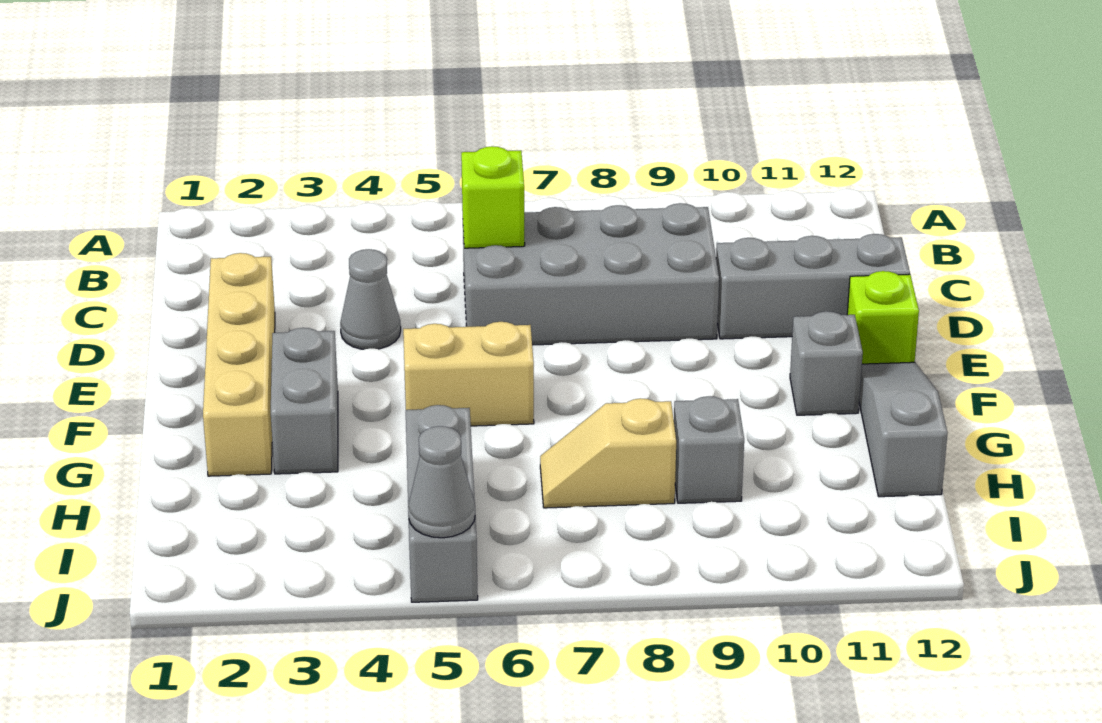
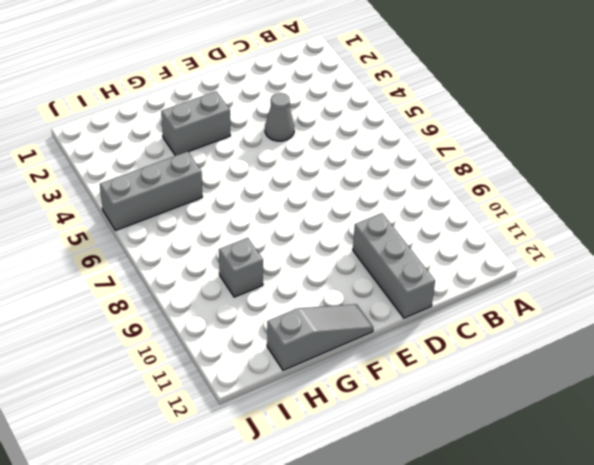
none -> grey 2x4 brick [463,203,719,345]
none -> tan 1x4 brick [203,253,275,476]
none -> lime 1x1 brick [847,271,919,364]

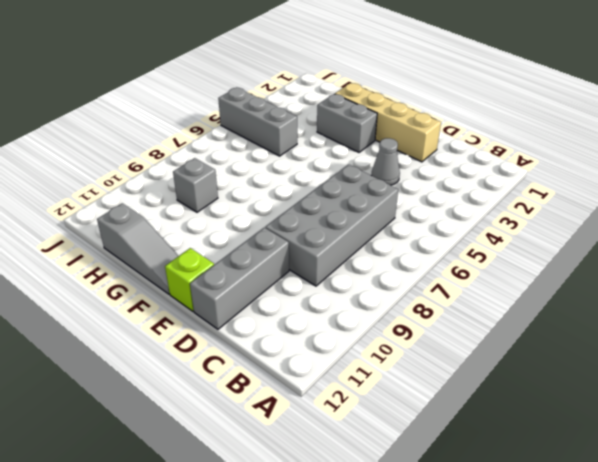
none -> tan 1x2 brick [403,322,534,426]
none -> grey 1x1 brick [790,311,863,415]
none -> tan 1x2 slope [540,398,676,508]

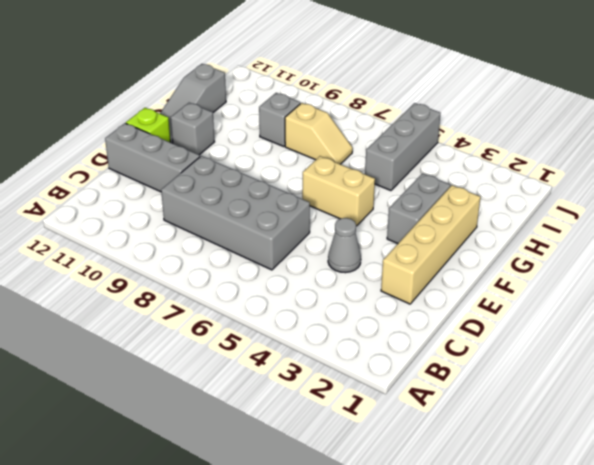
none -> lime 1x1 brick [461,146,525,248]
none -> grey 1x1 cone [408,426,475,538]

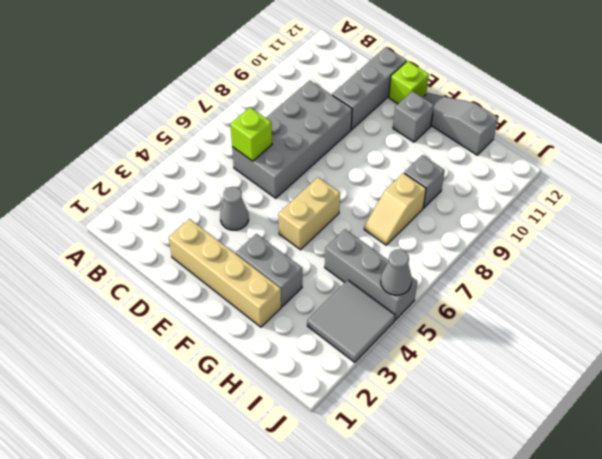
grey 2x2 tile [307,280,395,362] -> none

